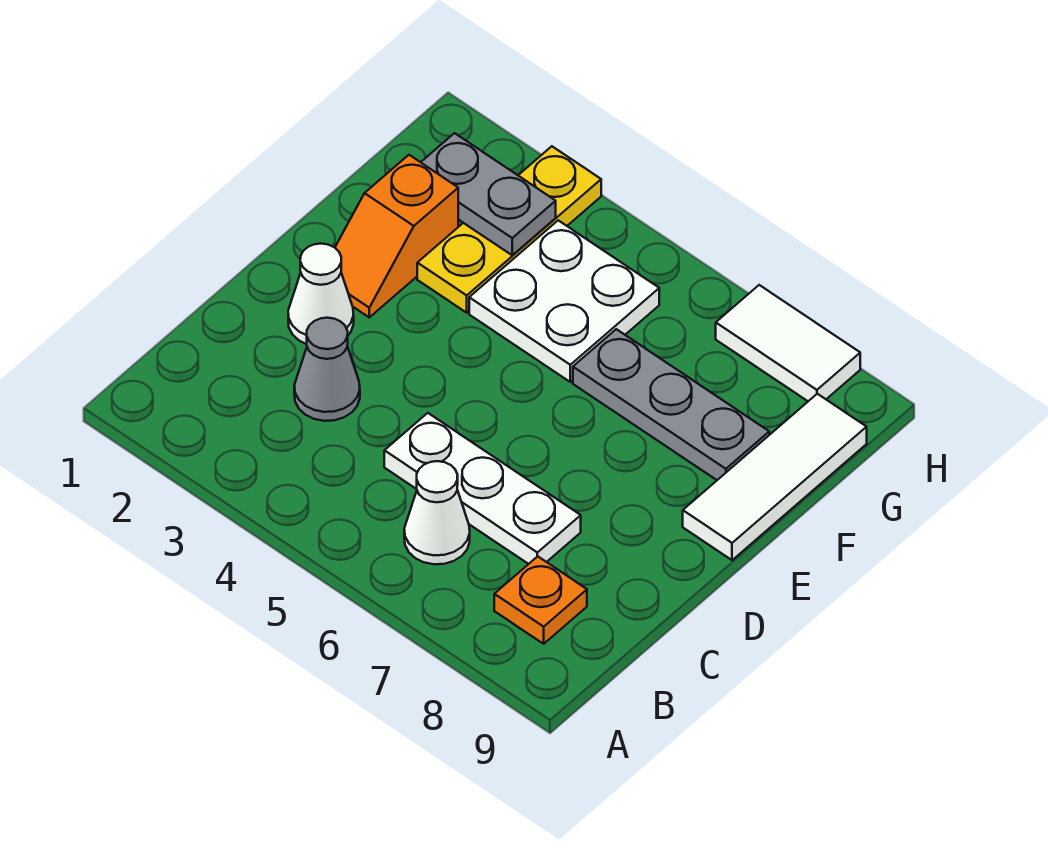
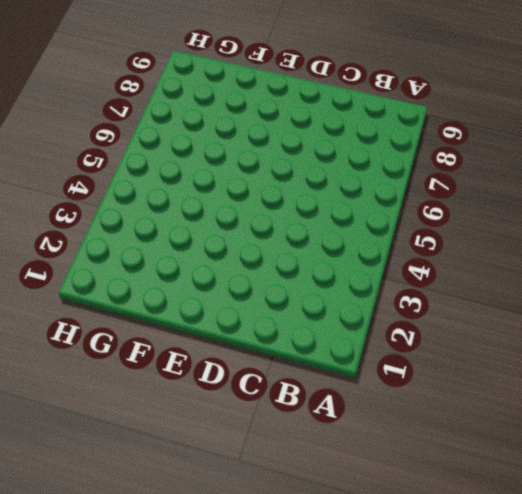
none -> white 1x1 cone [404,461,470,564]
none -> orange 1x1 plate [494,556,587,644]
none -> grey 1x1 cone [294,318,360,421]

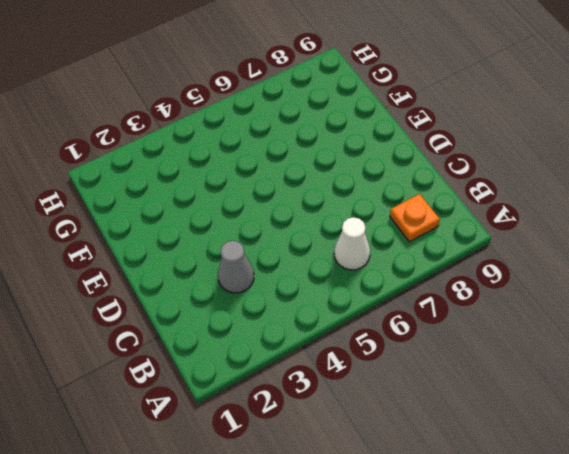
none -> white 1x3 plate [384,413,581,564]
none -> white 1x1 cone [288,244,354,344]
none -> orange 1x2 slope [335,155,458,317]

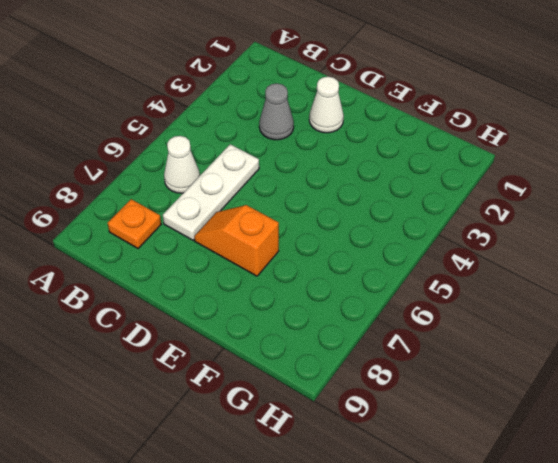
orange 1x2 slope [194,205,279,276] -> orange 1x2 slope moved to [335,155,458,317]
none -> white 1x3 tile [683,394,867,560]
none -> yellow 1x3 plate [417,146,601,313]
none -> white 2x2 plate [469,220,659,382]

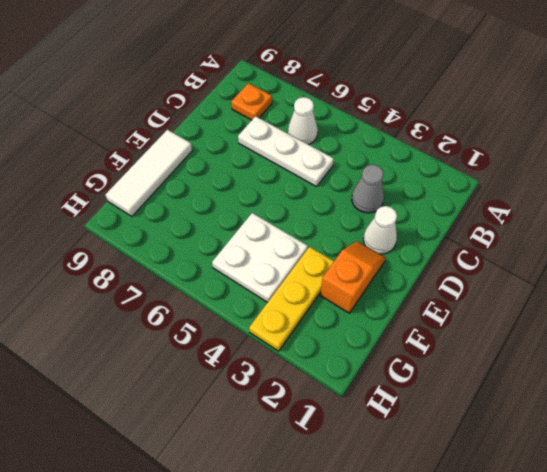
none -> grey 1x3 plate [573,329,769,480]
none -> white 1x2 tile [716,285,860,401]
none -> grey 1x2 plate [421,133,556,255]

